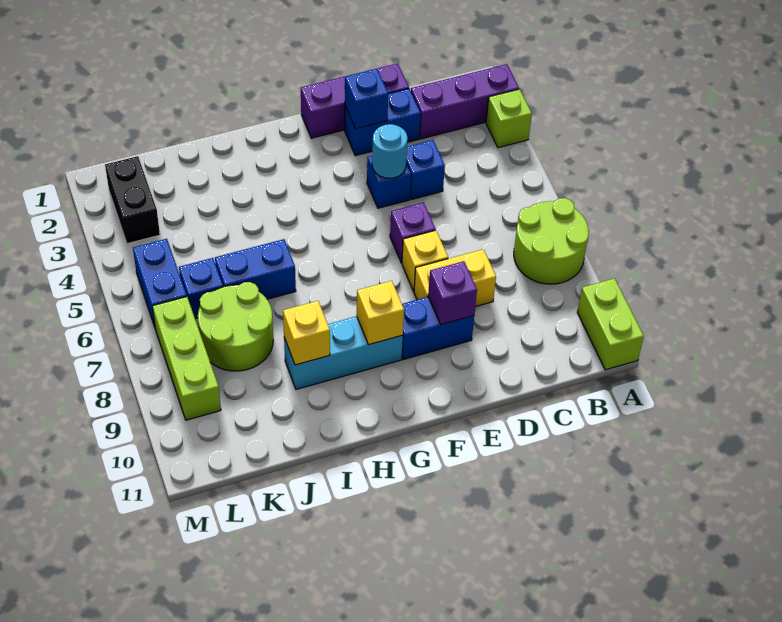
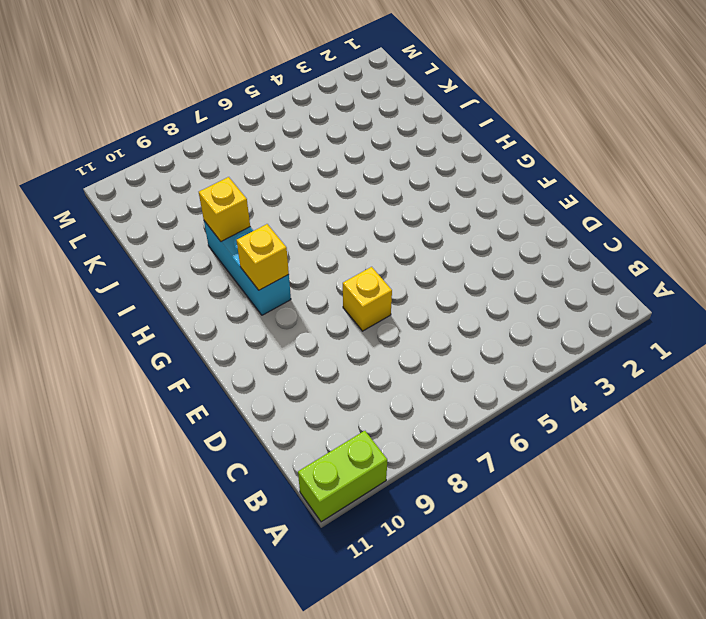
none -> purple 1x3 brick [411,64,519,139]
none -> lime 1x1 brick [486,89,532,148]
none -> lime 2x2 round brick [514,198,589,284]

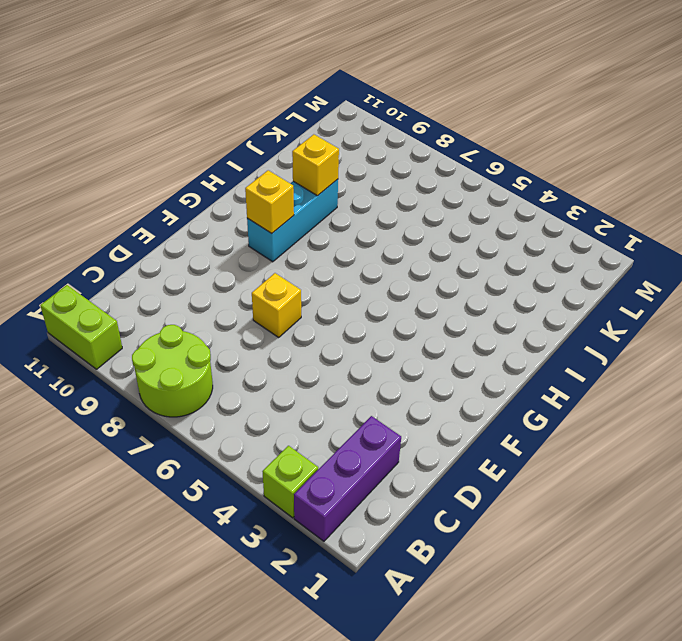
none -> purple 1x3 brick [301,64,409,138]
none -> blue 1x2 brick [345,89,421,156]
none -> blue 1x1 brick [406,140,445,200]

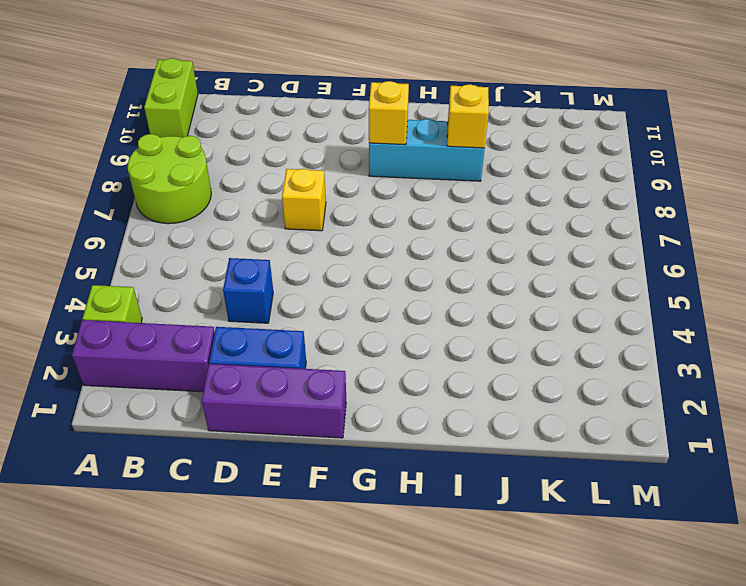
none -> yellow 1x2 brick [414,249,496,307]
none -> blue 1x1 brick [367,156,411,208]
none -> purple 1x1 brick [390,202,436,263]

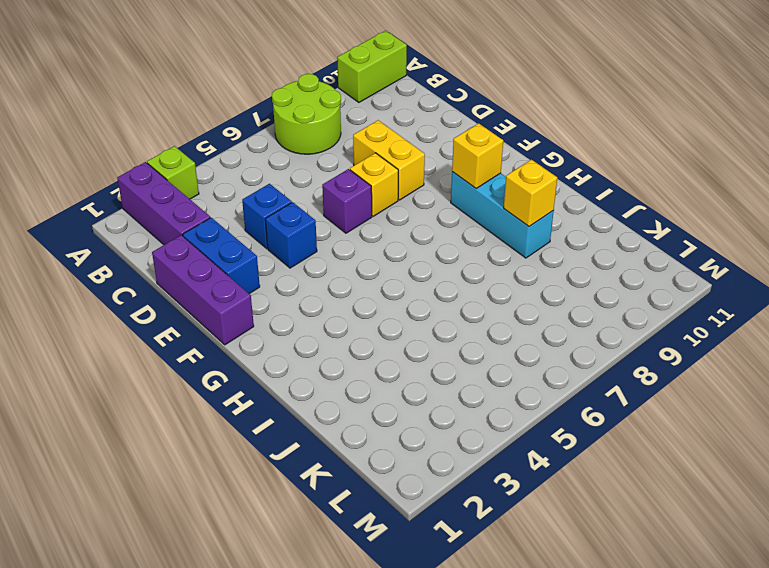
none -> blue 1x2 brick [402,297,474,359]
none -> blue 1x2 brick [215,239,296,299]
none -> lime 2x2 round brick [198,282,273,371]

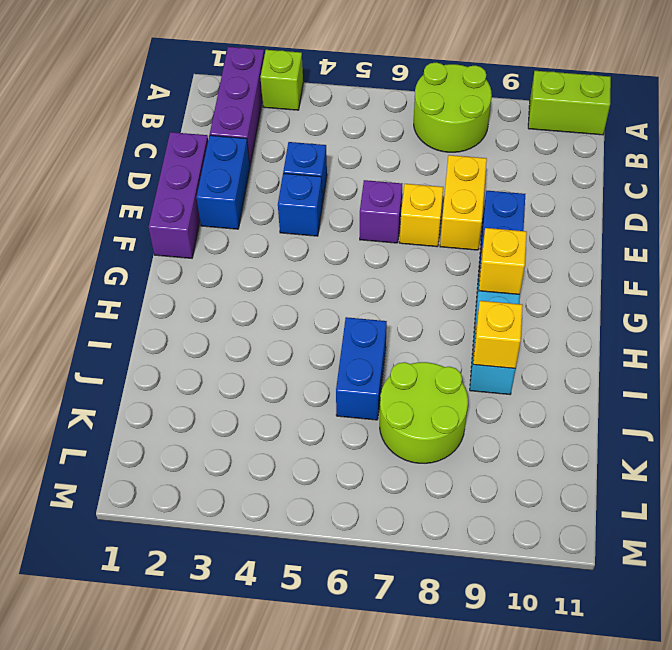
none -> blue 1x1 brick [179,258,223,319]
none -> black 1x2 brick [105,156,160,244]
none -> blue 1x2 brick [133,239,187,327]

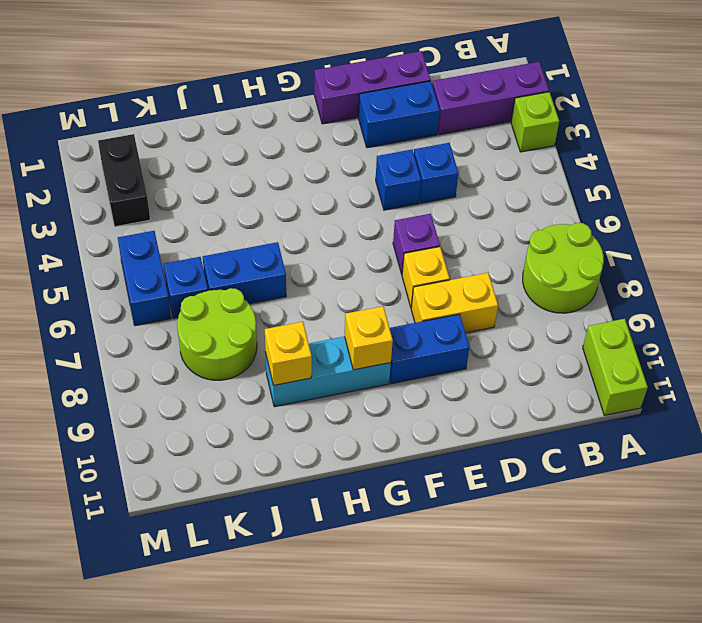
none -> lime 1x3 brick [152,297,221,420]
none -> blue 1x1 brick [345,69,388,129]
none -> cyan 1x1 round brick [372,124,408,178]

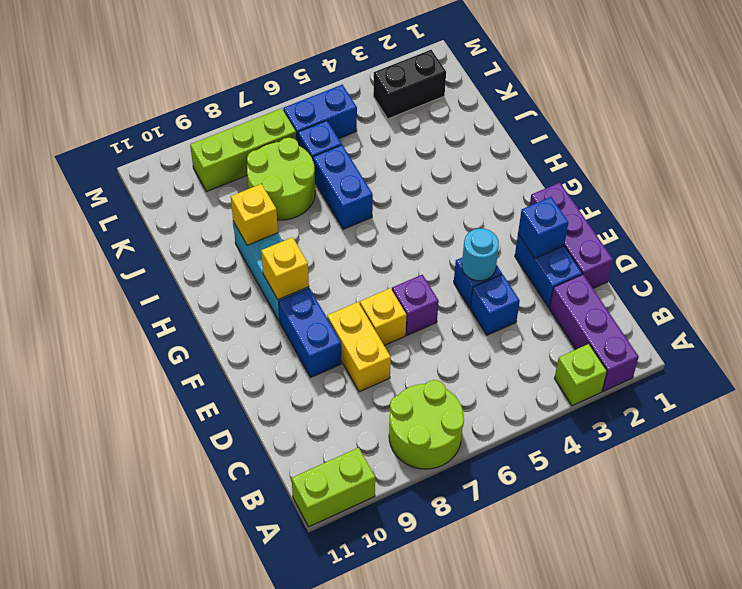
none -> purple 1x1 brick [428,261,477,325]

